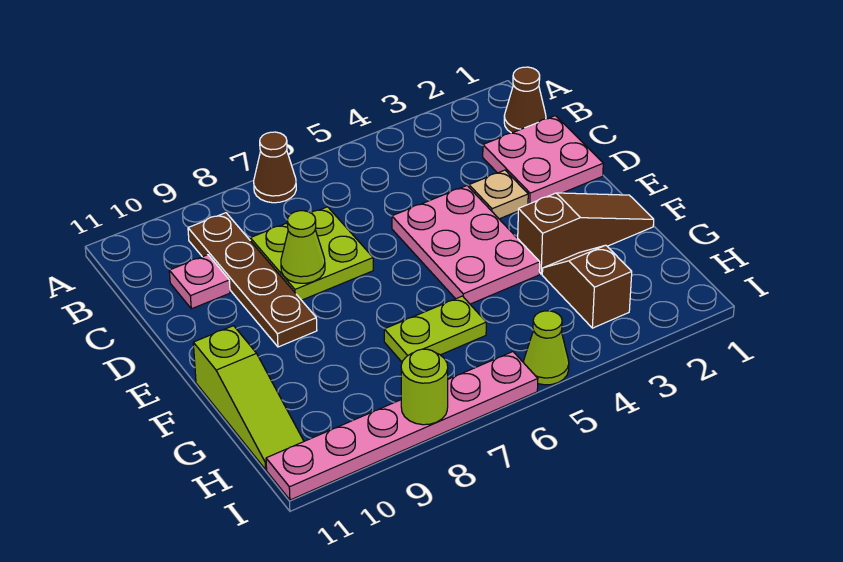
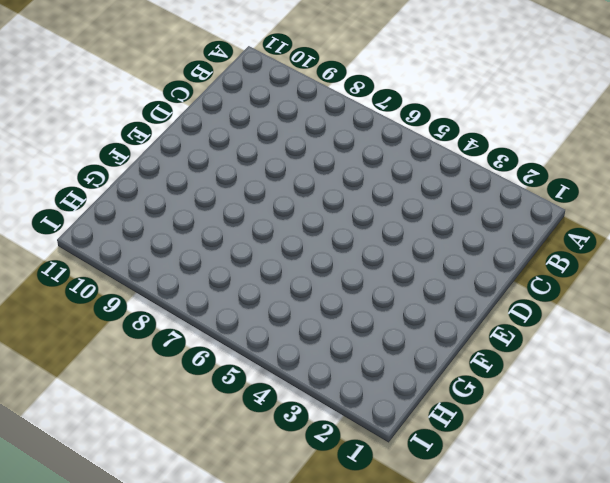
none -> brown 1x1 cone [254,132,296,203]
none -> brown 1x1 cone [504,67,546,133]
none -> brown 1x4 plate [188,213,317,347]

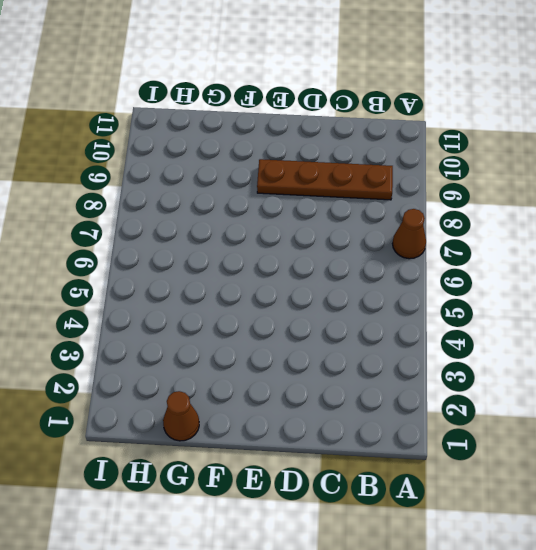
brown 1x1 cone [163,391,199,441] -> brown 1x1 cone moved to [504,67,546,133]
none -> pink 2x2 plate [483,116,603,204]
none -> lime 2x2 plate [250,207,373,300]
none -> pink 1x1 plate [169,255,230,309]

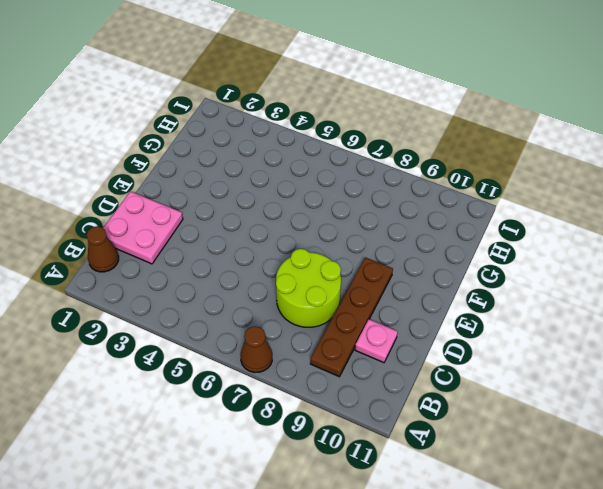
lime 2x2 round brick [276,249,341,327] -> lime 2x2 plate [250,207,373,300]
none -> tan 1x1 plate [469,170,528,219]
none -> pink 2x3 plate [392,186,540,304]
none -> brown 1x3 slope [518,193,654,274]

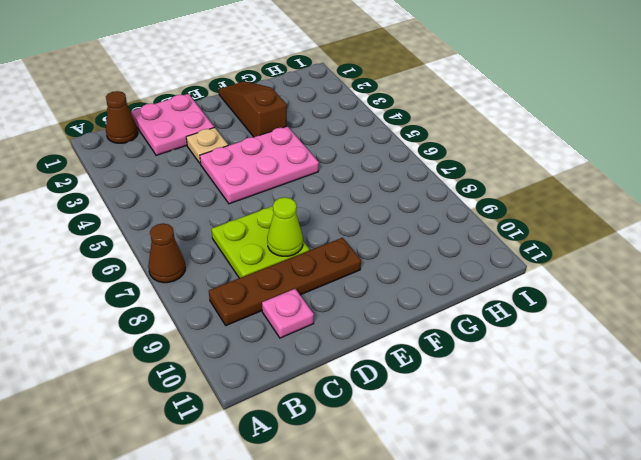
none -> lime 1x3 slope [193,326,304,469]
none -> brown 1x2 slope [542,245,632,328]
none -> lime 1x2 plate [384,296,486,362]

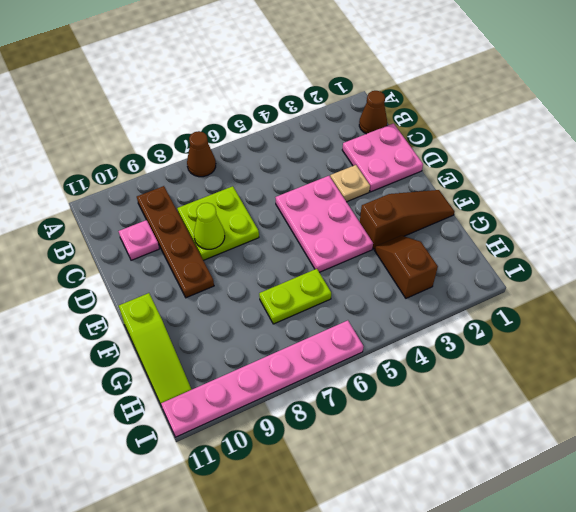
none -> lime 1x1 cone [524,311,569,385]
none -> lime 1x1 round brick [401,349,448,425]

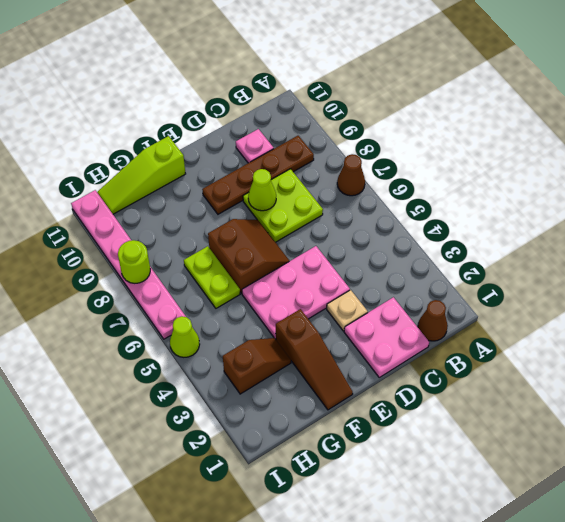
brown 2x2 slope [208,219,289,294] -> none

